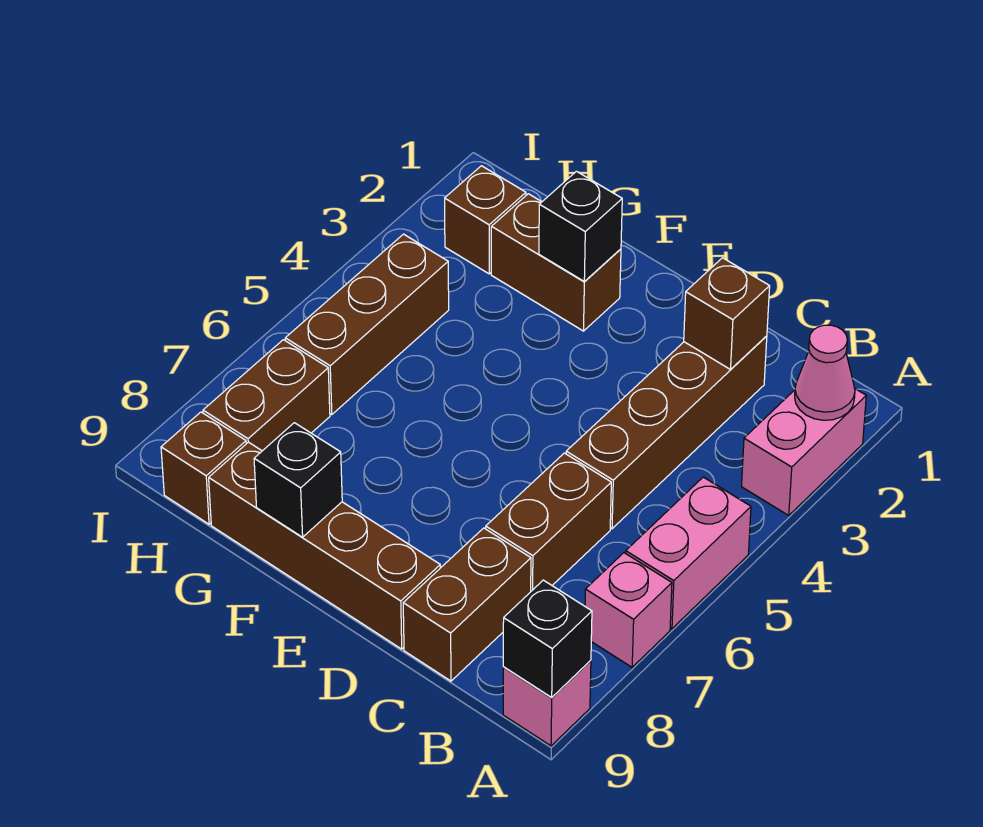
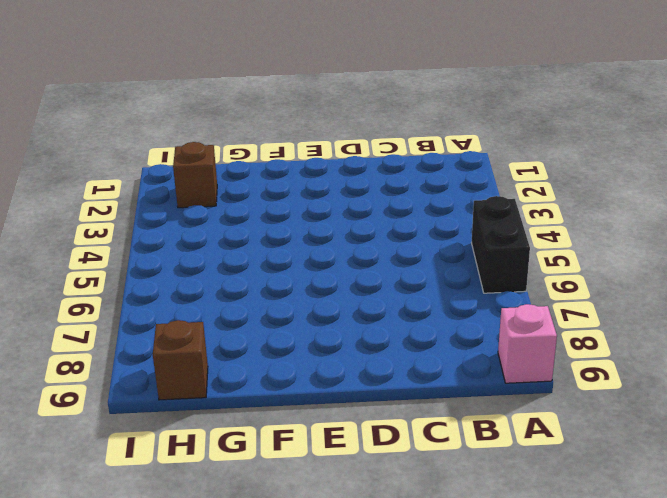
black 1x2 brick [472,196,530,293] -> pink 1x2 brick [626,477,751,629]
none -> pink 1x2 brick [742,389,866,515]
none -> pink 1x1 brick [585,553,672,667]
none -> brown 1x4 brick [566,336,767,529]

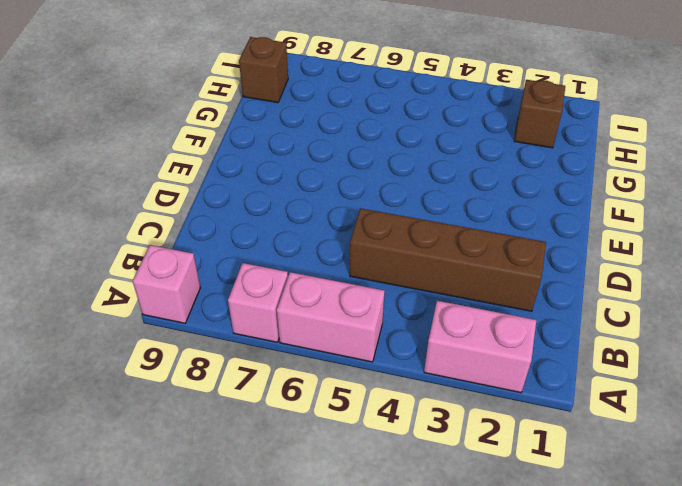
none -> brown 1x2 brick [486,453,611,591]
none -> brown 1x2 brick [403,528,531,681]
none -> brown 1x4 brick [209,442,440,649]

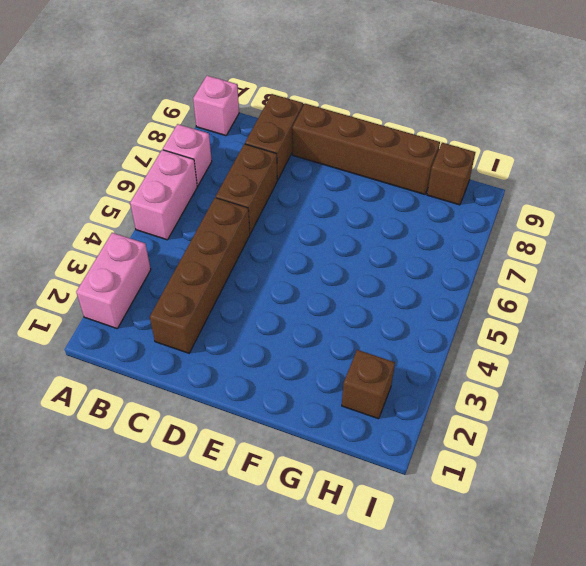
none -> brown 1x2 brick [491,194,621,331]
none -> brown 1x3 brick [285,234,449,415]
none -> brown 1x2 brick [203,340,330,451]

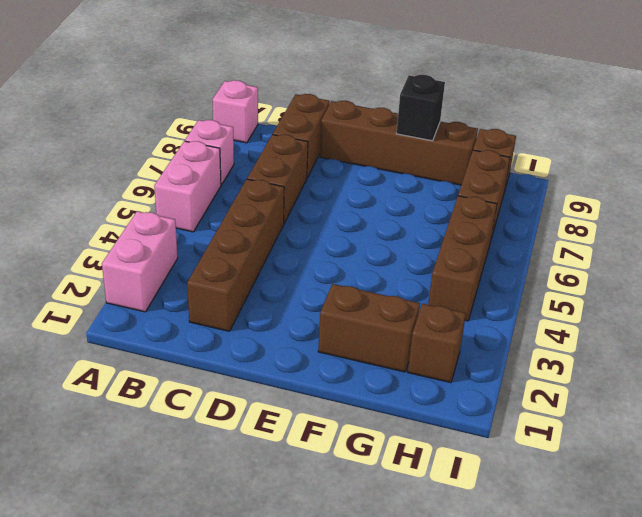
none -> pink 1x1 cone [795,325,855,420]
none -> black 1x1 brick [503,580,592,697]
none -> brown 1x1 brick [684,258,770,369]

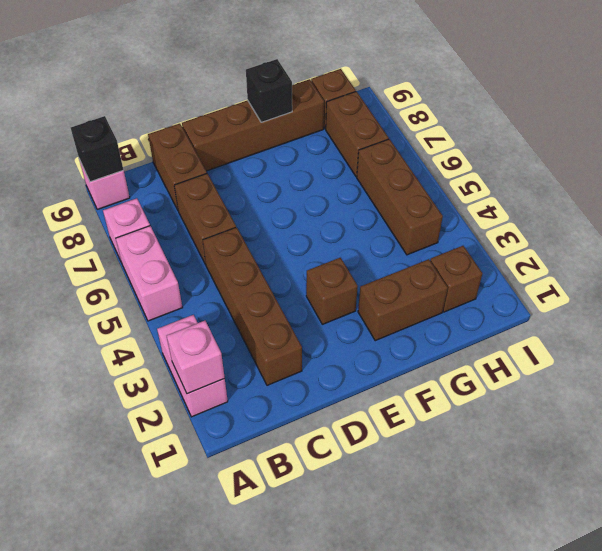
pink 1x1 brick [167,321,225,394] -> pink 1x1 cone [795,325,855,420]
brown 1x1 brick [306,258,358,324] -> brown 1x1 brick moved to [684,258,770,369]
none -> black 1x1 brick [539,171,622,281]

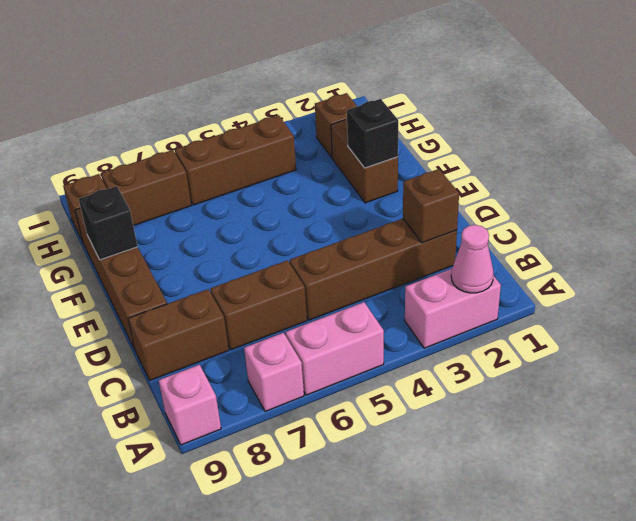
none -> black 1x1 brick [503,580,592,697]

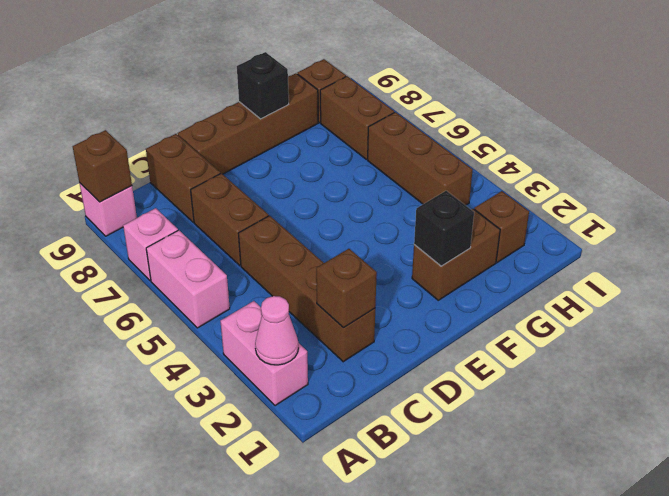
brown 1x1 brick [73,130,132,202] -> black 1x1 brick [503,580,592,697]

